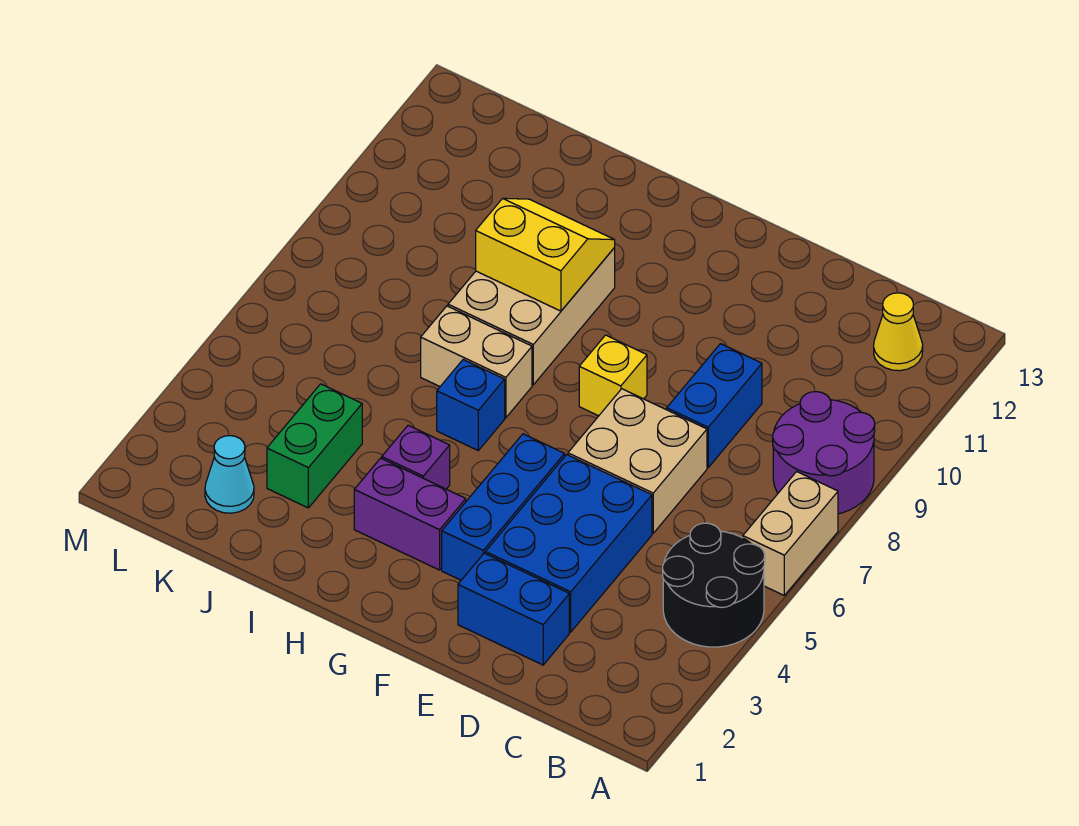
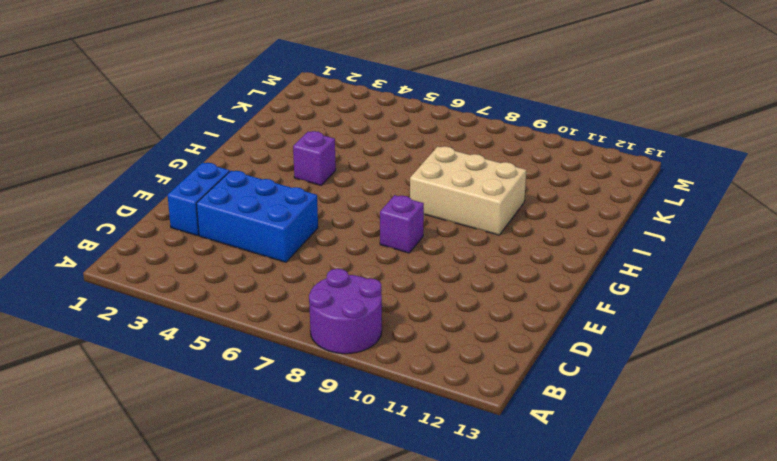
purple 1x1 brick [380,195,424,253] -> yellow 1x1 brick [579,335,647,416]
none -> black 2x2 round brick [663,523,765,647]
none -> tan 1x2 brick [743,472,838,595]
none -> yellow 1x1 cone [874,293,923,371]

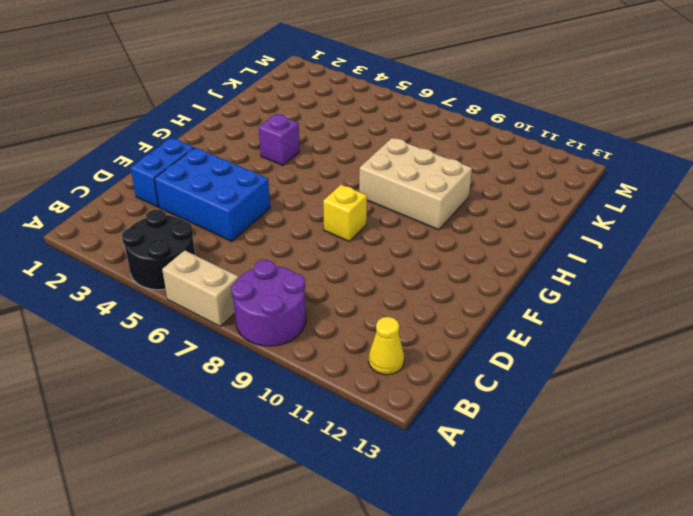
none -> tan 2x2 brick [568,389,707,533]
none -> blue 1x2 brick [667,344,762,467]
none -> blue 1x3 brick [442,434,565,580]

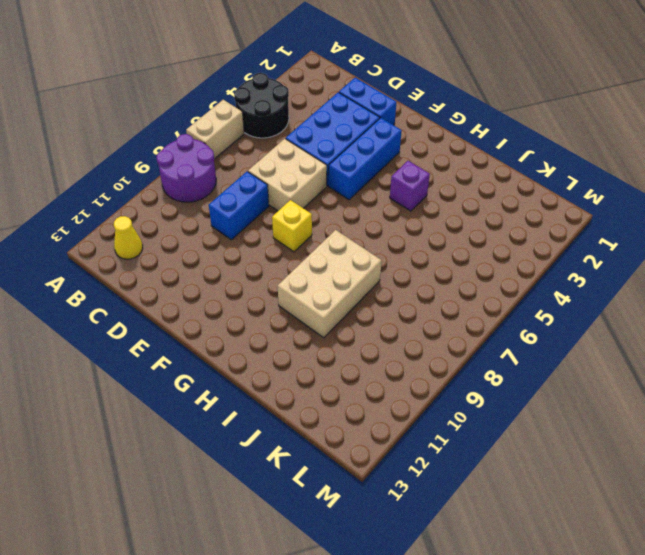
none -> purple 1x2 brick [354,458,466,570]
none -> blue 1x1 brick [437,360,505,450]
none -> tan 1x2 brick [421,306,532,418]

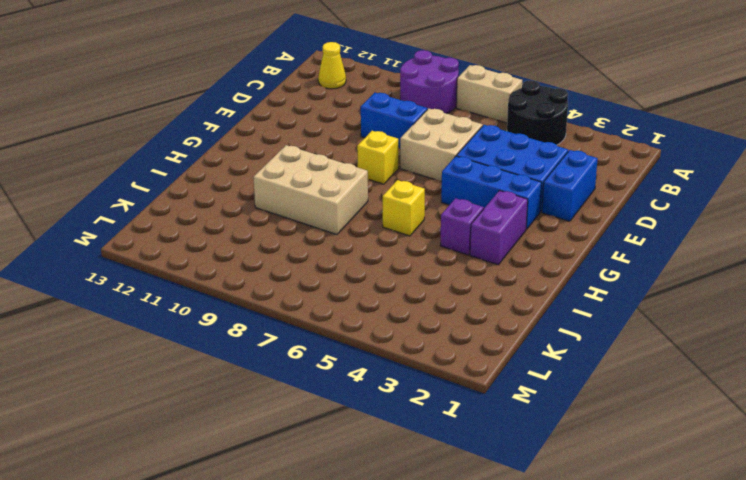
yellow 1x1 brick [383,180,425,236] -> blue 1x1 brick [437,360,505,450]
none -> tan 1x2 brick [421,306,532,418]
none -> green 1x2 brick [267,384,362,508]
none -> cyan 1x1 cone [205,436,254,513]

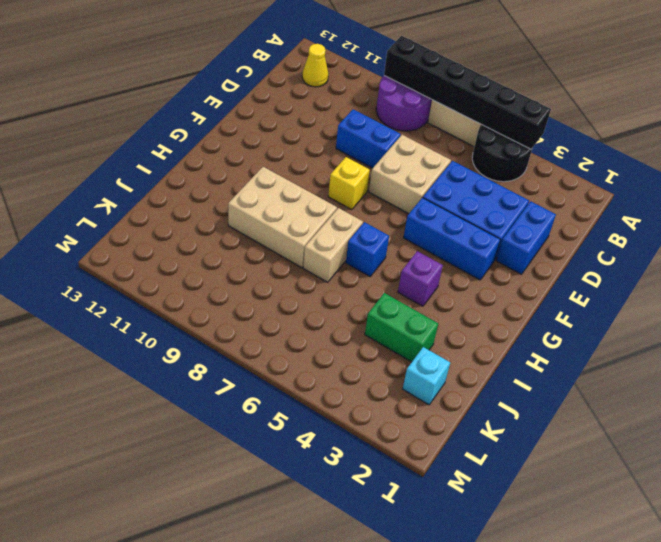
black 1x6 brick [384,36,551,149] -> none
cyan 1x1 brick [403,347,450,405] -> cyan 1x1 cone [205,436,254,513]
none -> purple 1x2 brick [354,458,466,570]
none -> yellow 2x2 slope [476,198,615,311]

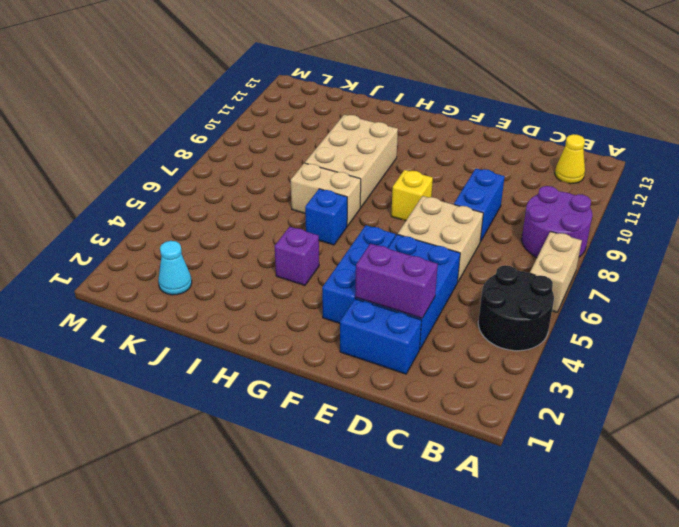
purple 1x2 brick [355,244,438,318] -> purple 1x2 brick moved to [354,458,466,570]
none -> green 1x2 brick [267,384,362,508]
none -> yellow 2x2 slope [476,198,615,311]

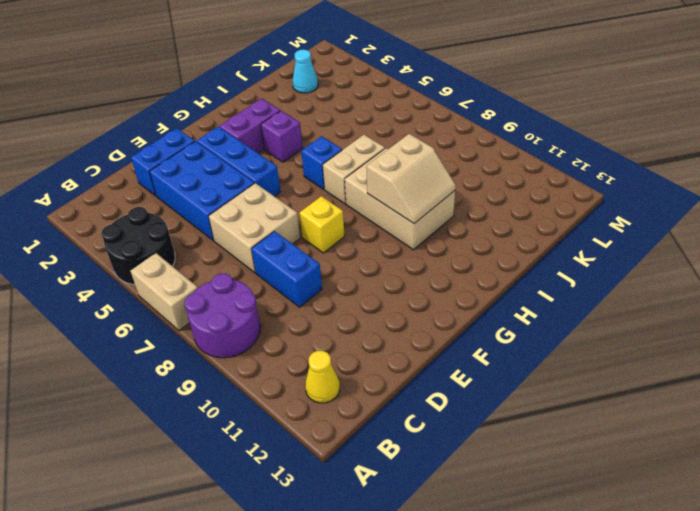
tan 2x2 slope [366,134,456,224] -> yellow 2x2 slope [476,198,615,311]
none -> green 1x2 brick [267,384,362,508]

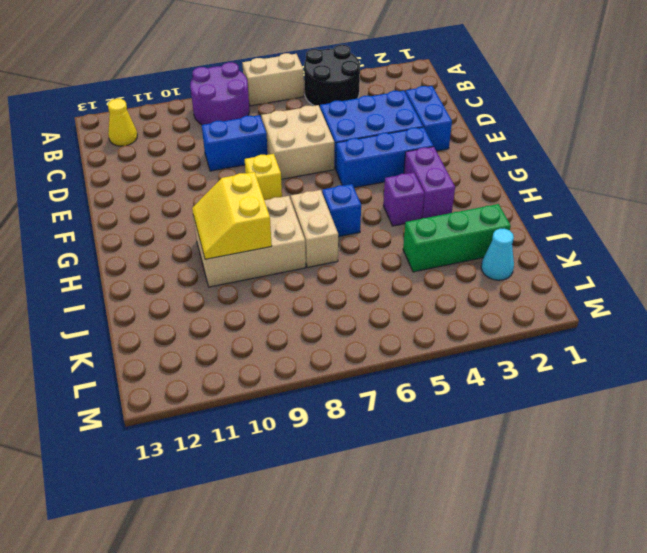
green 1x3 brick [403,204,511,272] -> green 1x2 brick [267,384,362,508]

